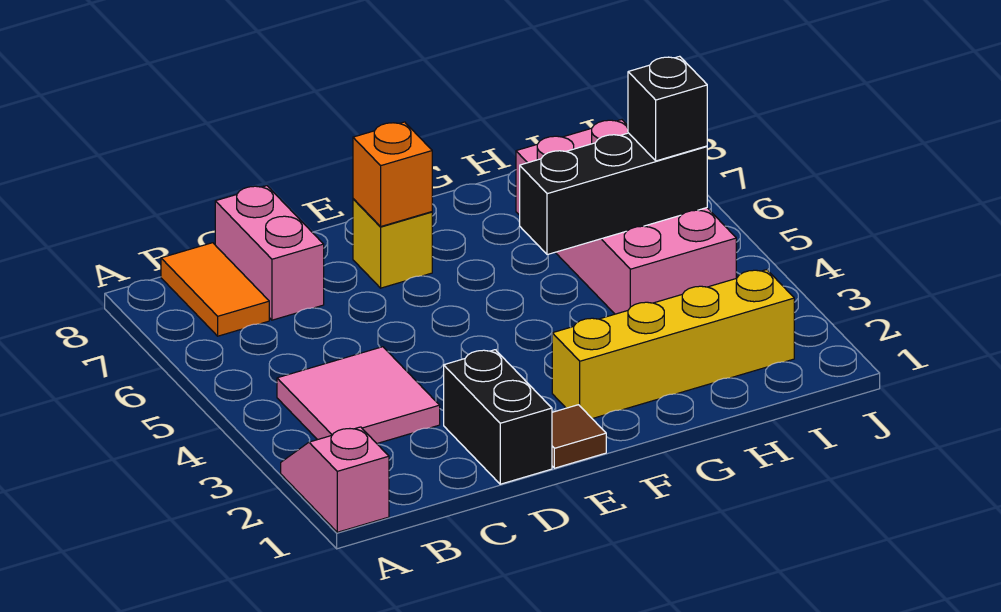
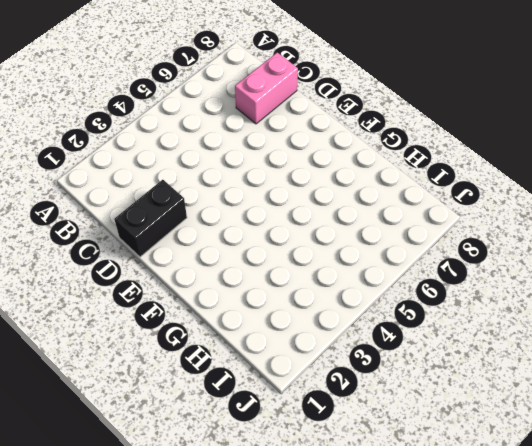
none -> pink 1x2 slope [281,427,389,532]
none -> pink 2x2 tile [277,347,440,443]
none -> orange 1x2 tile [161,243,269,336]

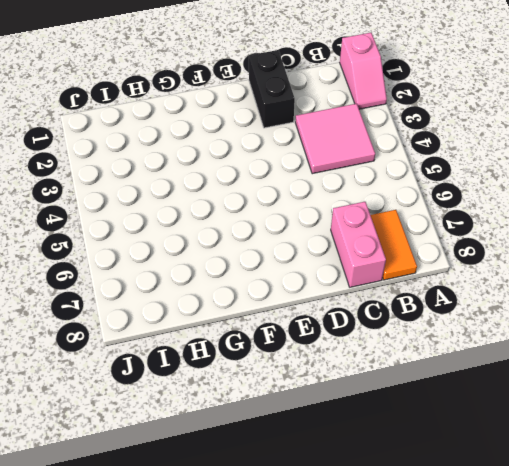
none -> brown 1x1 tile [552,405,606,468]
none -> yellow 1x1 brick [353,199,432,288]
none -> yellow 1x4 brick [552,270,794,419]

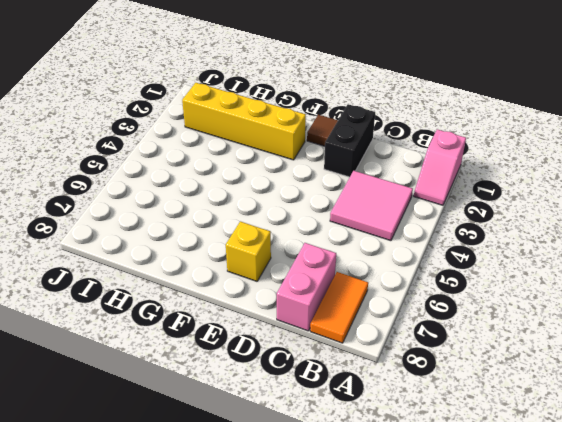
none -> pink 2x4 brick [516,120,736,314]
none -> orange 1x1 brick [353,122,432,226]
none -> black 1x3 brick [520,133,707,255]

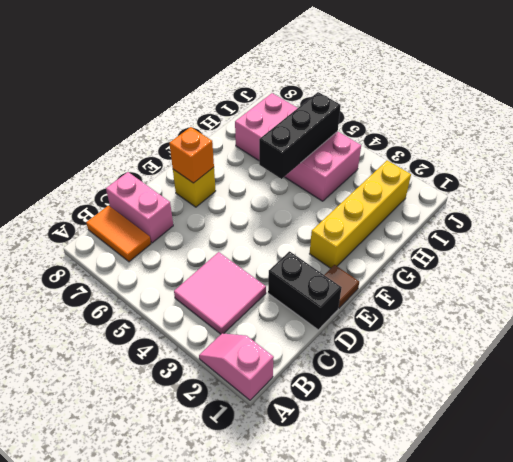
none -> black 1x1 brick [628,56,707,161]

